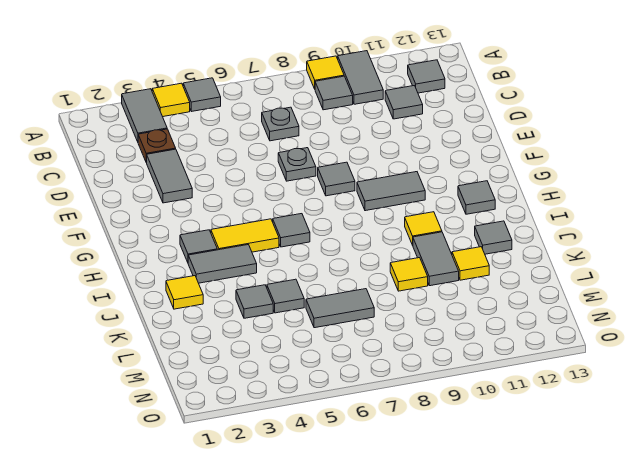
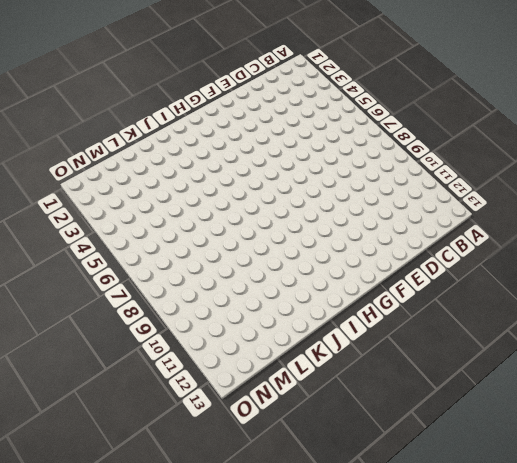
none -> grey 1x2 tile [122,89,167,142]
none -> yellow 1x1 tile [152,83,190,117]
none -> grey 1x1 tile [183,78,221,112]

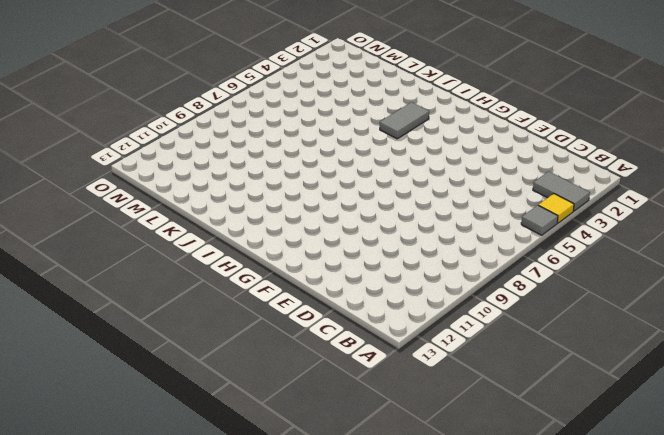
none -> yellow 1x1 tile [307,56,344,89]
none -> grey 1x2 tile [338,51,383,104]
none -> grey 1x1 tile [315,76,353,110]

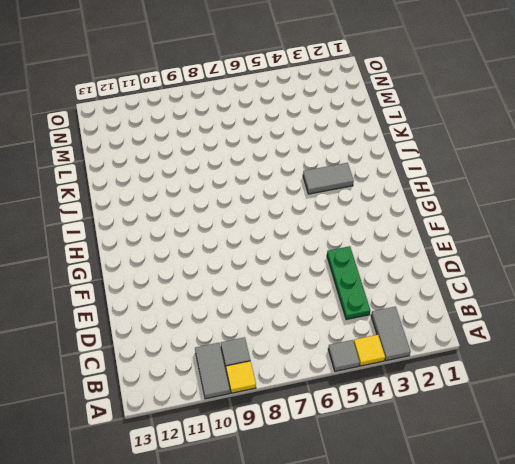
green 1x3 plate [327,246,370,320] -> none
none -> grey 1x1 tile [408,60,445,93]
none -> brown 1x1 plate [138,129,176,162]
none -> grey 1x1 plate [262,107,299,141]

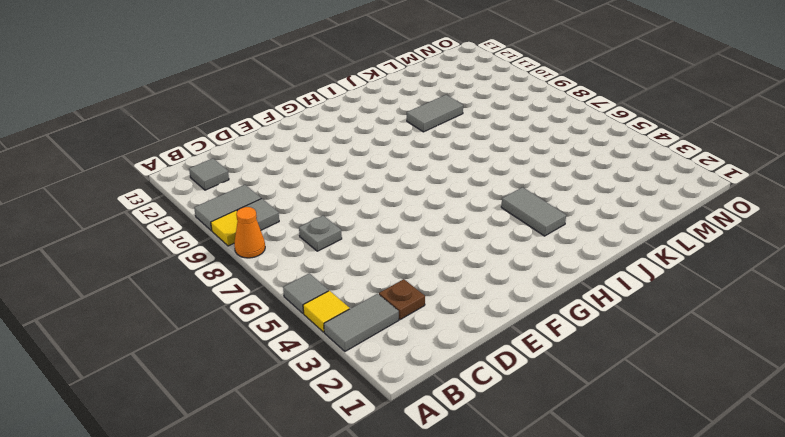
orange 1x1 cone [234,207,265,258] -> none
none -> grey 1x1 tile [385,86,423,119]
none -> grey 1x2 tile [146,149,192,203]
none -> grey 1x1 plate [278,148,316,181]

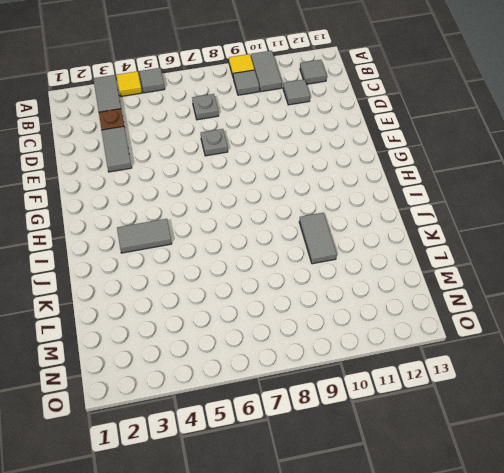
none -> grey 1x1 tile [318,162,355,196]
none -> grey 1x2 tile [357,172,425,211]
none -> grey 1x1 tile [180,230,217,262]

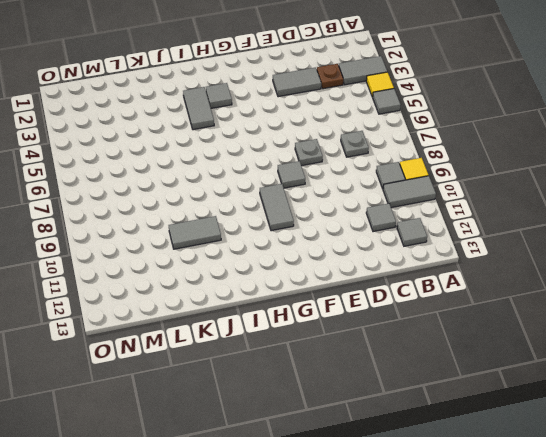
none -> yellow 1x2 tile [211,219,279,252]
none -> grey 1x1 tile [273,214,310,247]
none -> grey 1x1 tile [458,181,495,214]

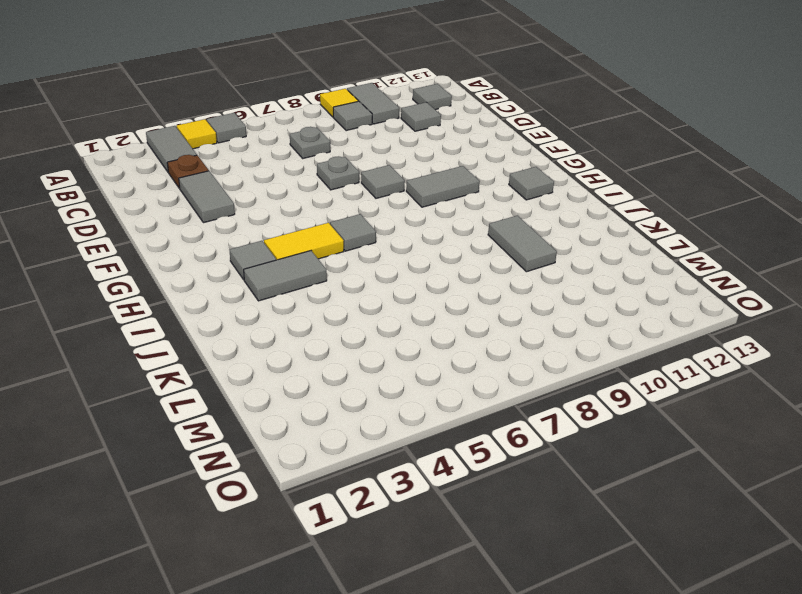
none -> yellow 1x1 tile [405,212,442,245]
none -> yellow 1x1 tile [166,276,203,309]
none -> grey 1x1 tile [475,221,512,254]

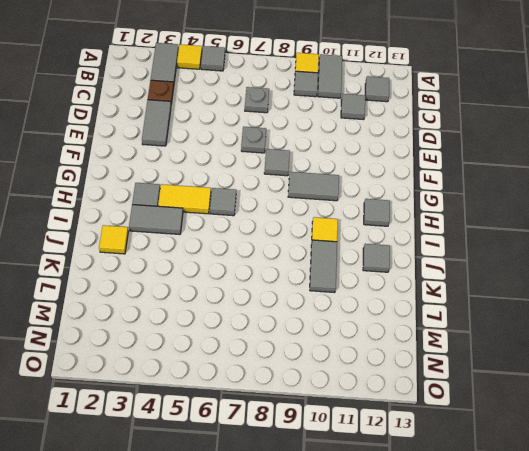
none -> grey 1x1 tile [236,285,273,318]
none -> grey 1x1 tile [267,279,304,313]
none -> yellow 1x1 tile [390,258,428,291]

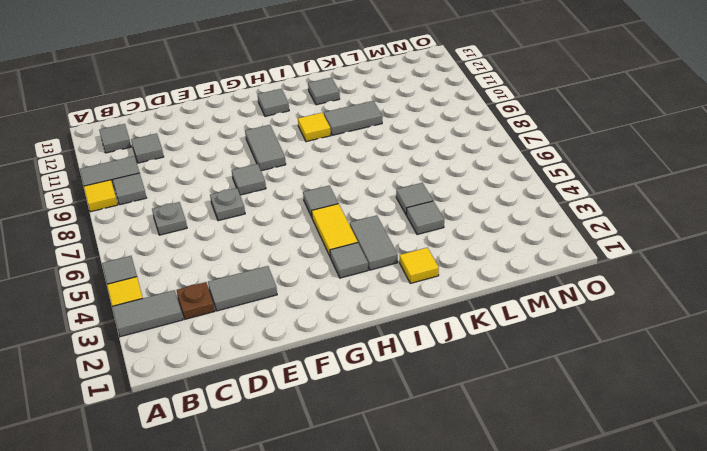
none -> yellow 1x1 tile [390,258,428,291]
none -> yellow 1x1 tile [452,247,489,280]
none -> grey 1x2 tile [306,289,374,328]

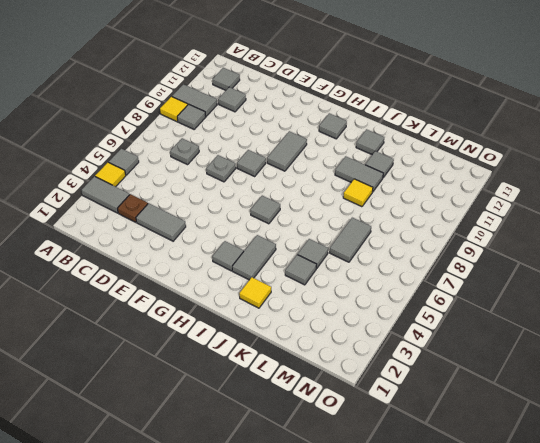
grey 1x1 tile [365,151,394,178] -> yellow 1x1 tile [452,247,489,280]
none -> yellow 1x2 tile [211,219,279,252]
none -> yellow 1x1 tile [405,212,442,245]

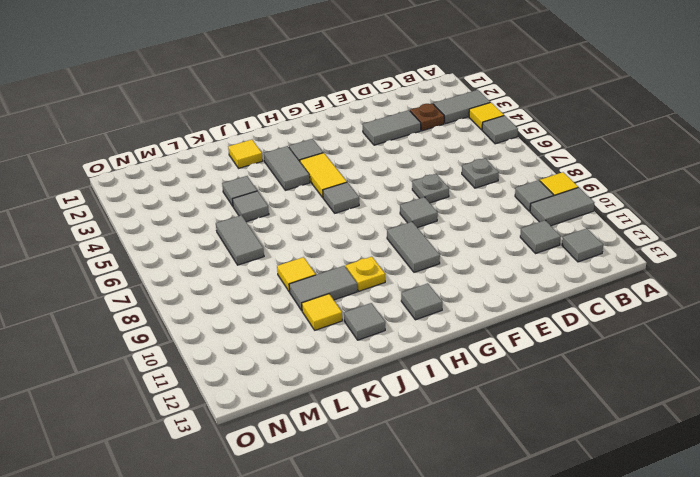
yellow 1x1 plate [346,257,385,291] -> yellow 1x1 tile [405,212,442,245]

